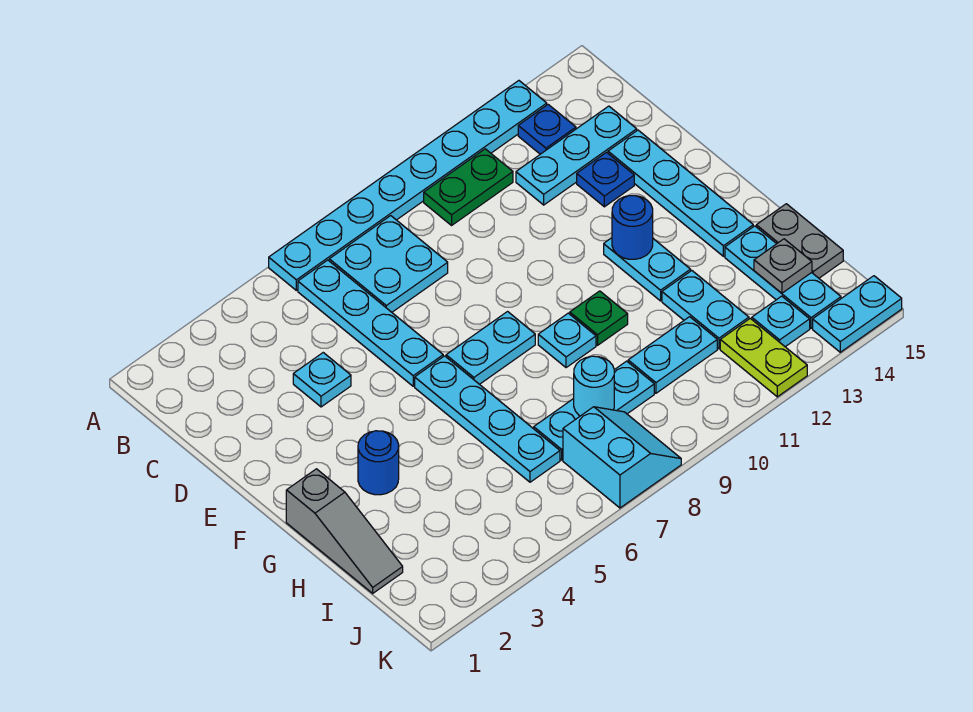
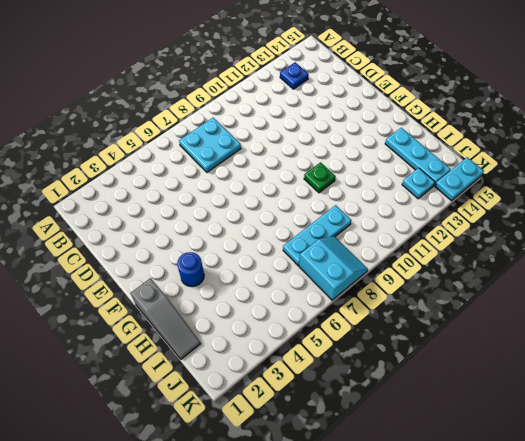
none -> cyan 1x8 plate [269,81,547,290]
none -> cyan 1x4 plate [298,260,443,386]
none -> green 1x2 plate [424,149,513,225]

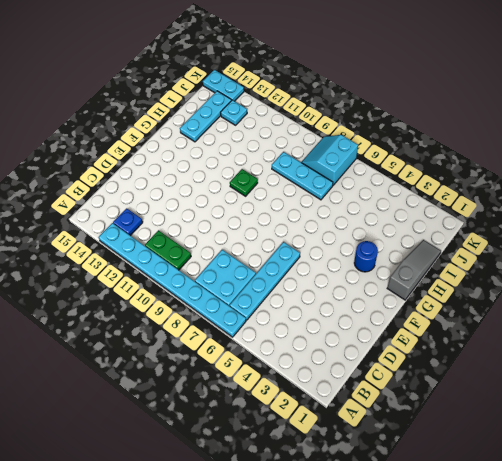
none -> cyan 1x3 plate [516,106,637,205]
none -> cyan 1x1 plate [293,353,351,407]
none -> blue 1x1 plate [577,152,634,207]

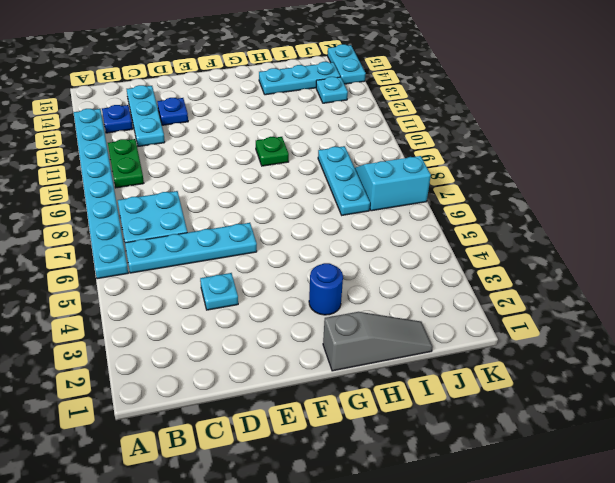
none -> cyan 1x4 plate [608,130,753,256]
none -> cyan 1x4 plate [415,356,560,482]
none -> cyan 1x2 plate [446,312,535,384]

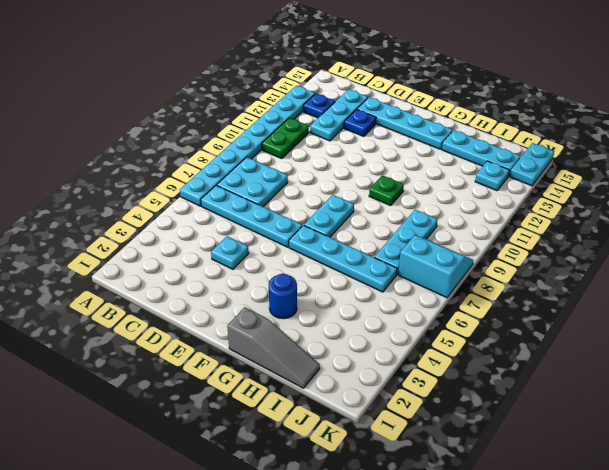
none -> cyan 1x2 plate [604,238,691,301]
none -> cyan 1x1 plate [538,313,596,368]
none -> cyan 1x2 plate [662,271,749,349]

